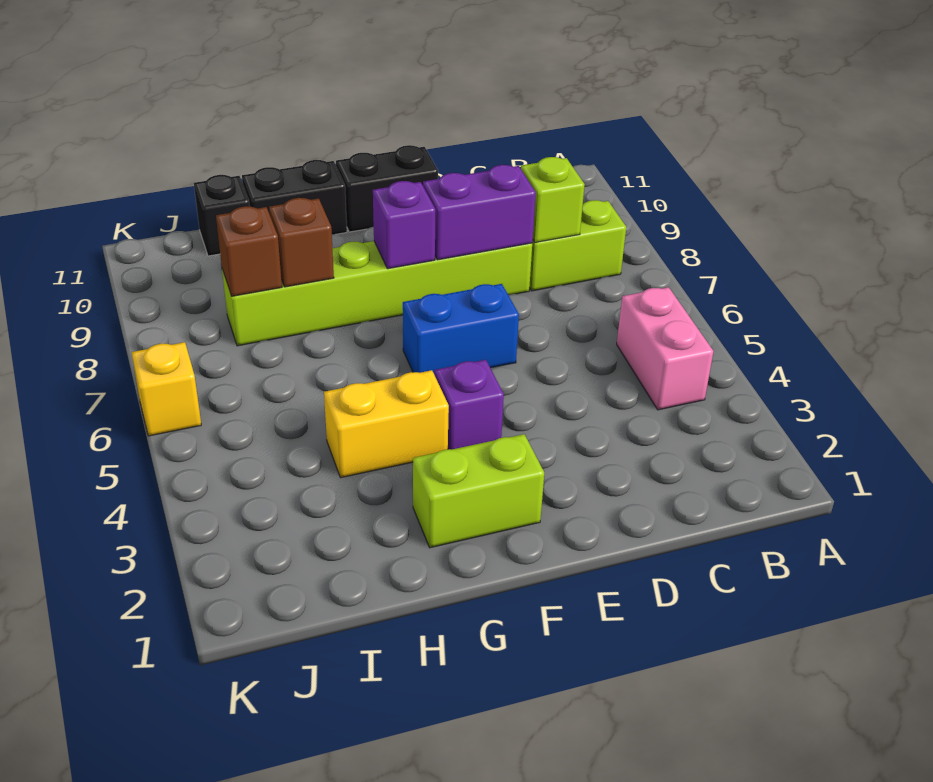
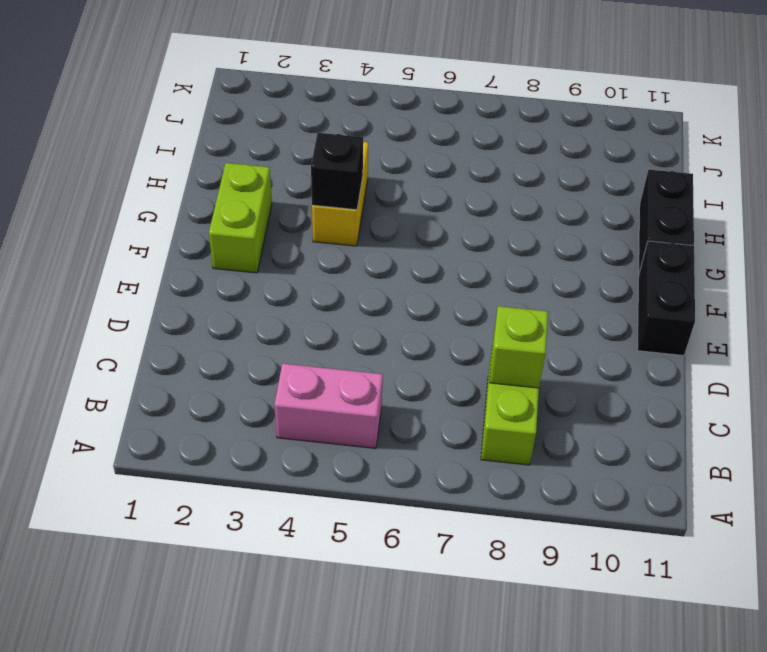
black 1x1 brick [311,133,363,210] -> black 1x1 brick moved to [194,175,250,256]
none -> lime 1x6 brick [222,241,532,346]
none -> blue 1x2 brick [403,284,519,375]
none -> purple 1x1 brick [435,360,504,450]

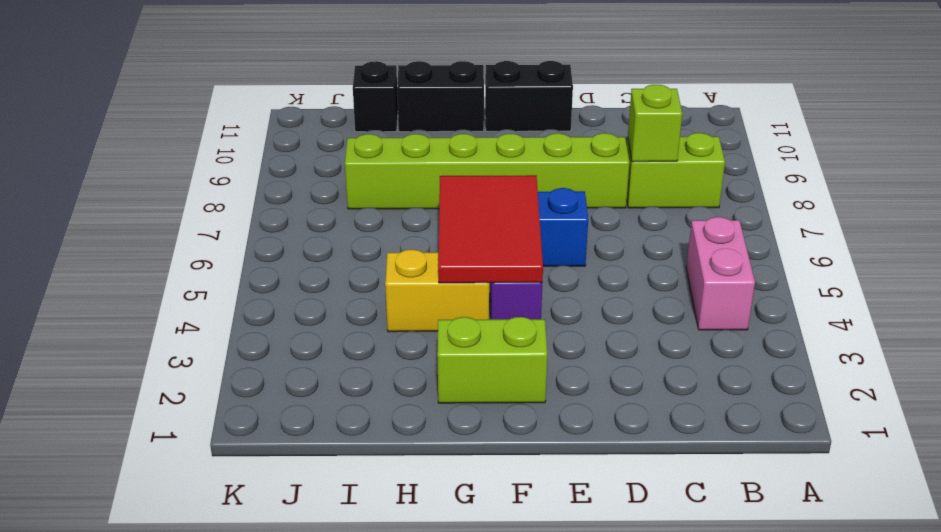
red 2x3 tile [438,175,543,283] -> none
none -> yellow 1x1 brick [132,342,201,436]
none -> purple 1x2 brick [423,165,536,260]
none -> purple 1x1 brick [373,181,435,269]

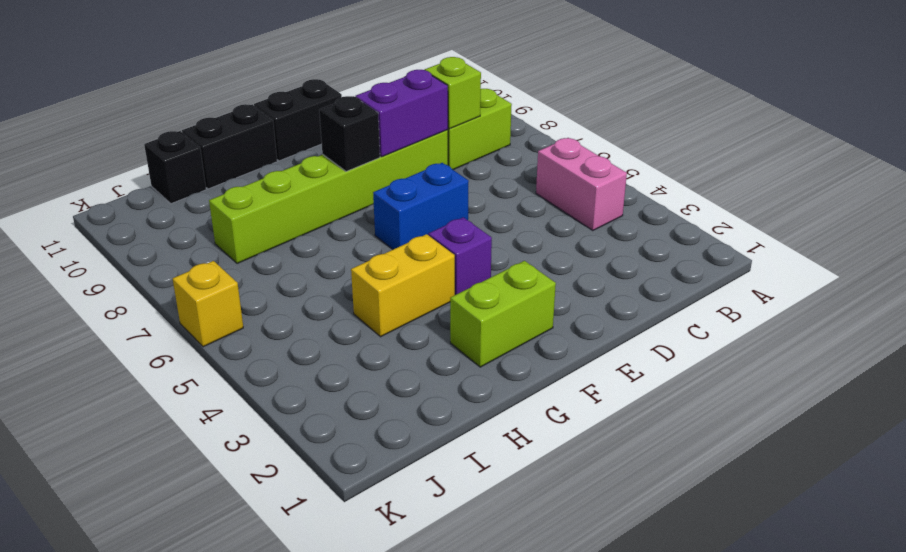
black 1x1 brick [319,96,380,171] -> purple 1x1 brick [373,181,435,269]
none -> brown 1x1 brick [269,198,334,287]
none -> brown 1x1 brick [216,206,282,296]

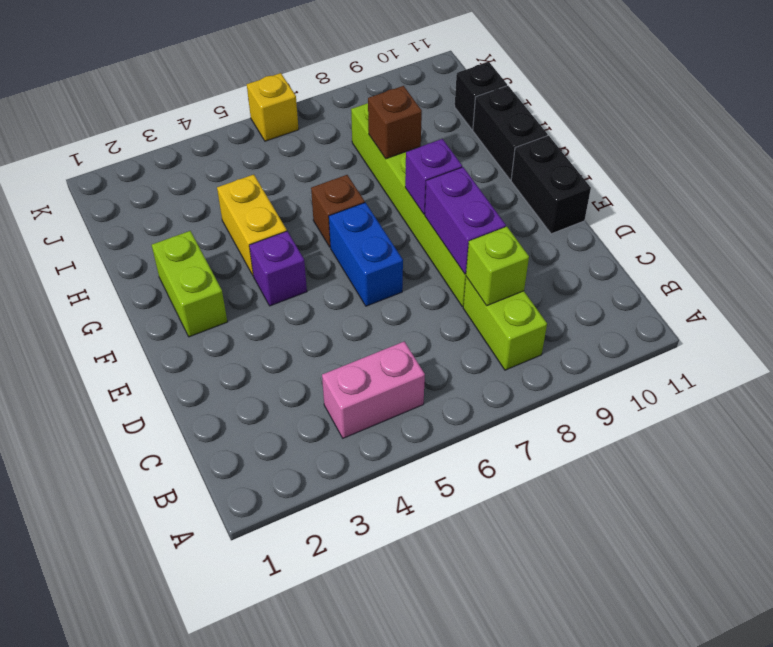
brown 1x1 brick [311,175,365,247] -> brown 1x1 brick moved to [216,206,282,296]

